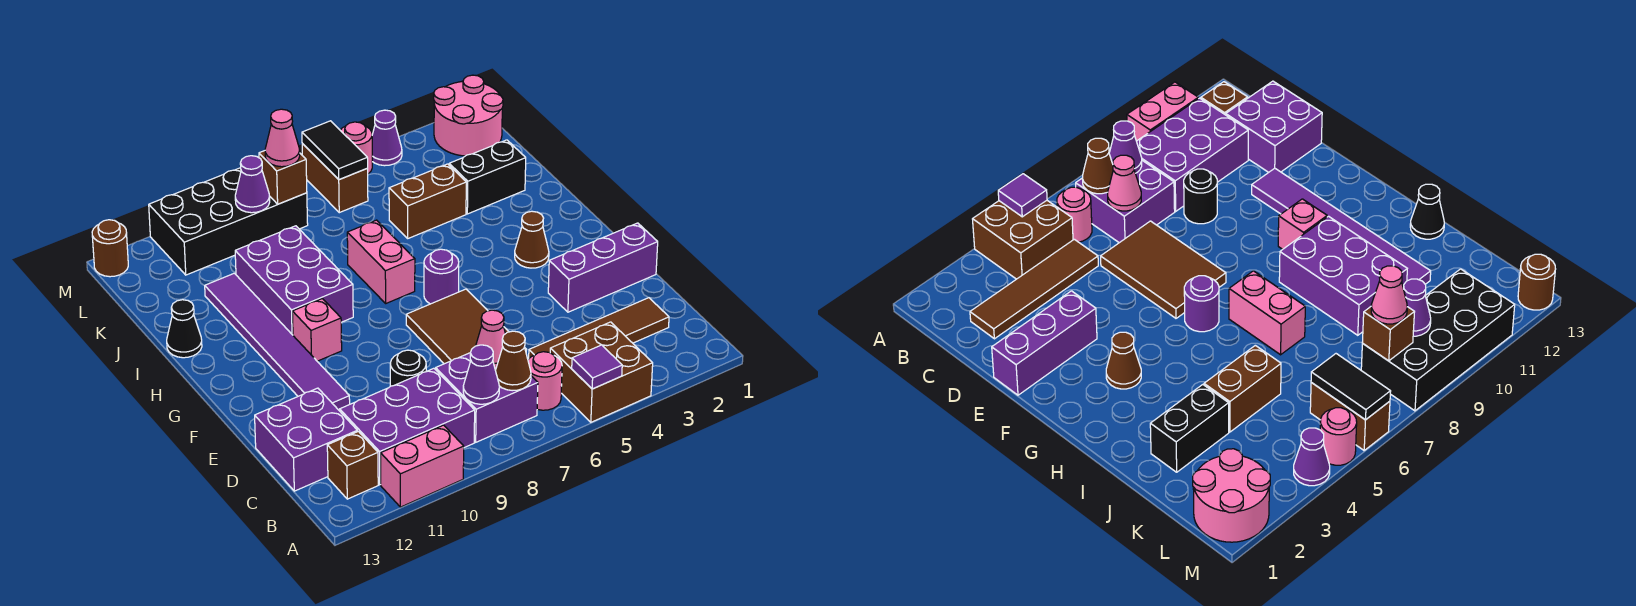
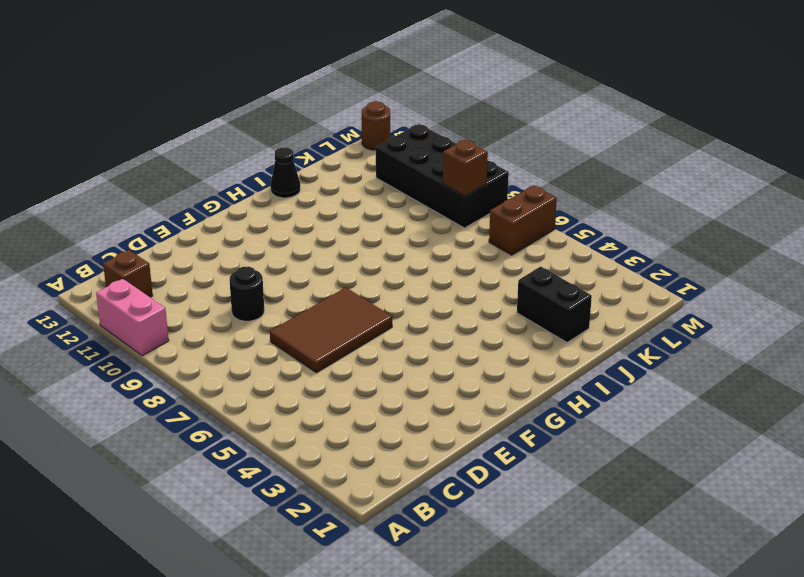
none -> brown 2x2 brick [550,322,653,422]
none -> pink 1x1 round brick [528,352,562,410]
none -> purple 2x2 brick [436,353,538,442]
none -> purple 2x3 brick [340,368,475,485]

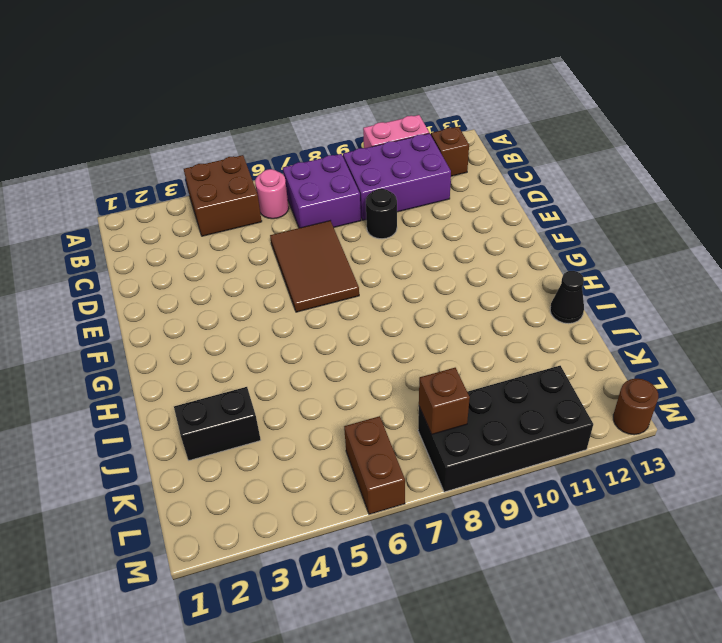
none -> brown 1x4 tile [529,298,669,358]
none -> purple 2x2 brick [255,388,357,491]
none -> purple 1x3 brick [548,223,658,312]
none -> purple 1x6 tile [205,273,350,411]

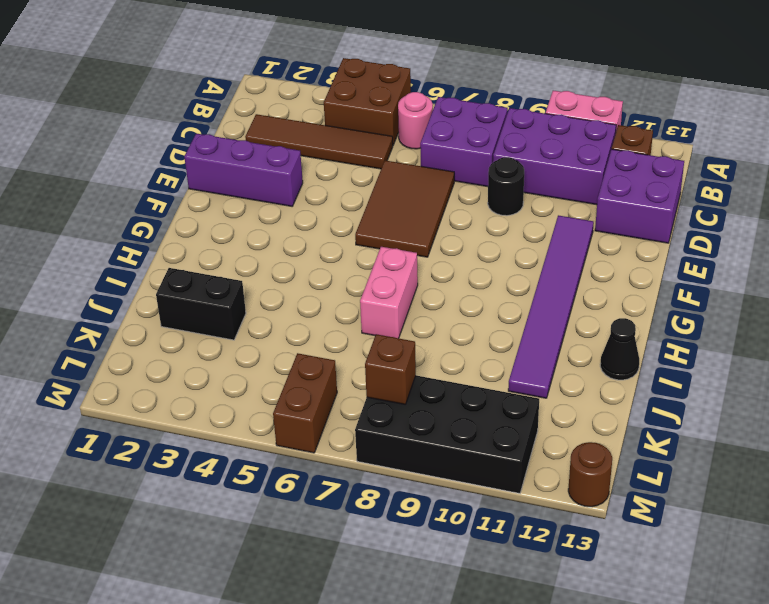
none -> brown 1x1 cone [515,211,549,268]
none -> purple 1x1 round brick [424,249,459,304]
none -> pink 1x1 brick [292,299,342,361]
none -> purple 2x3 brick [235,226,353,335]

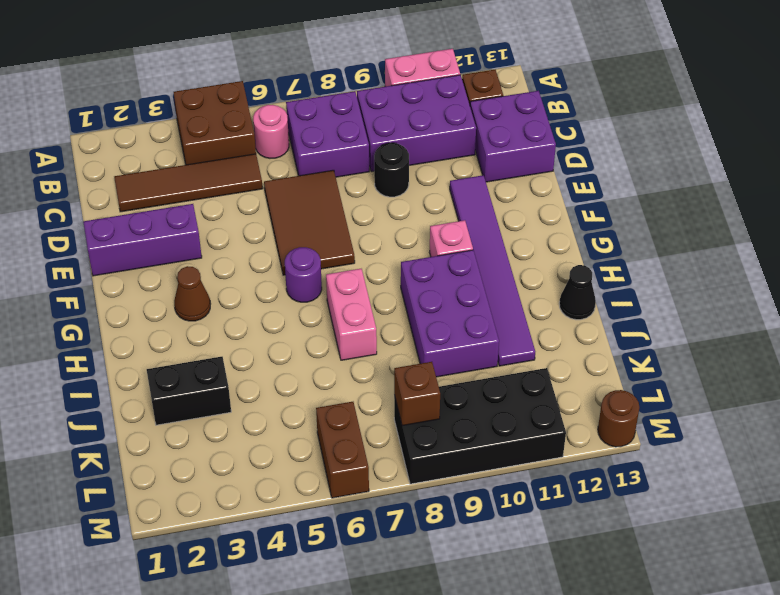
none -> brown 1x2 brick [389,164,466,238]
none -> pink 2x2 round brick [434,75,503,156]
none -> purple 1x1 cone [372,110,402,166]
none -> pink 1x1 round brick [340,122,372,174]

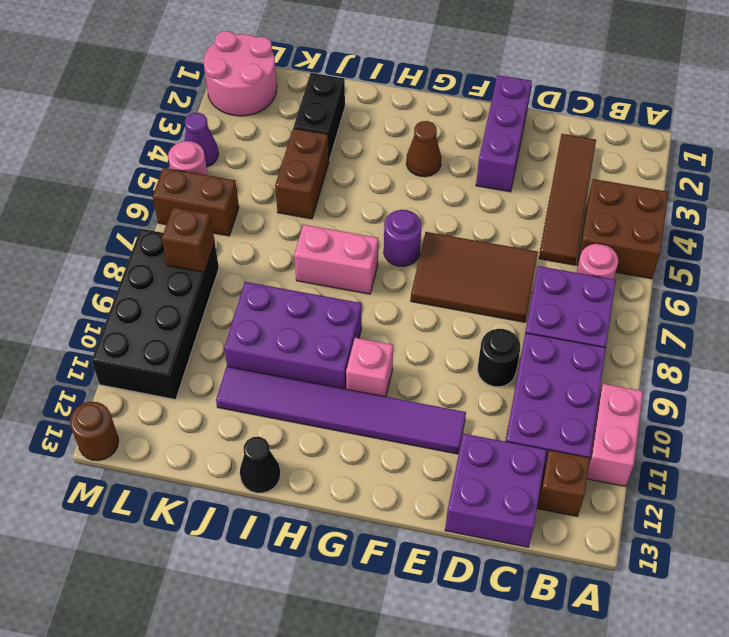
none -> purple 1x1 tile [572,345,622,389]
none -> brown 1x1 cone [496,331,531,391]
none -> purple 1x1 cone [463,345,500,404]
none -> pink 1x1 cone [476,310,505,369]

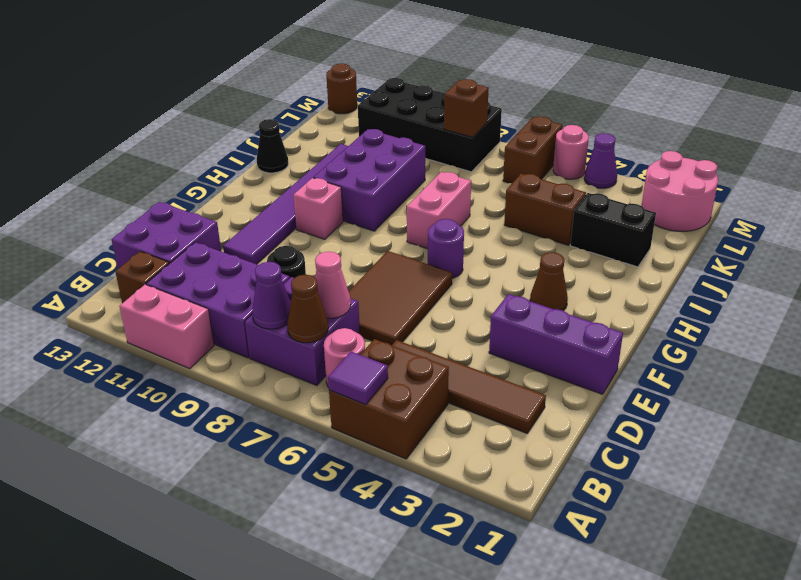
none -> black 1x2 tile [302,121,368,180]
none -> purple 1x1 cone [235,156,270,213]
none -> pink 1x1 cone [265,109,300,167]

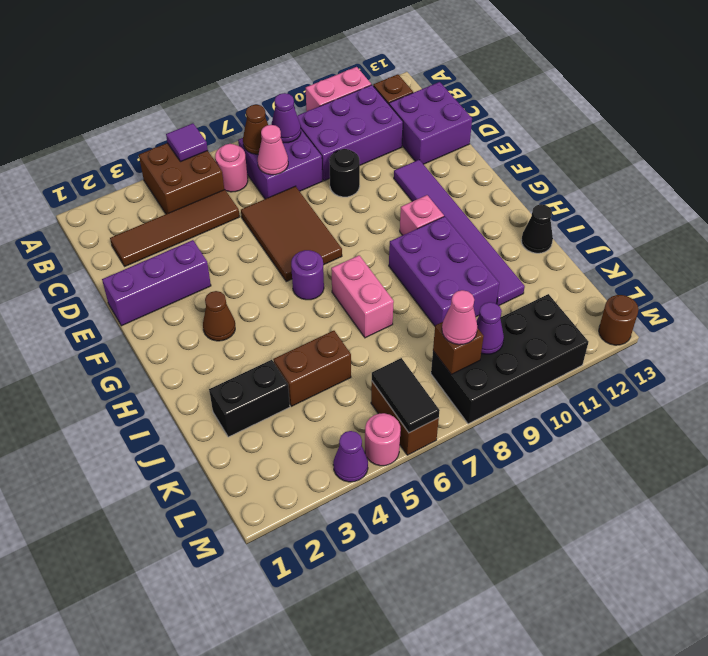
none -> pink 2x2 round brick [434,75,503,156]

